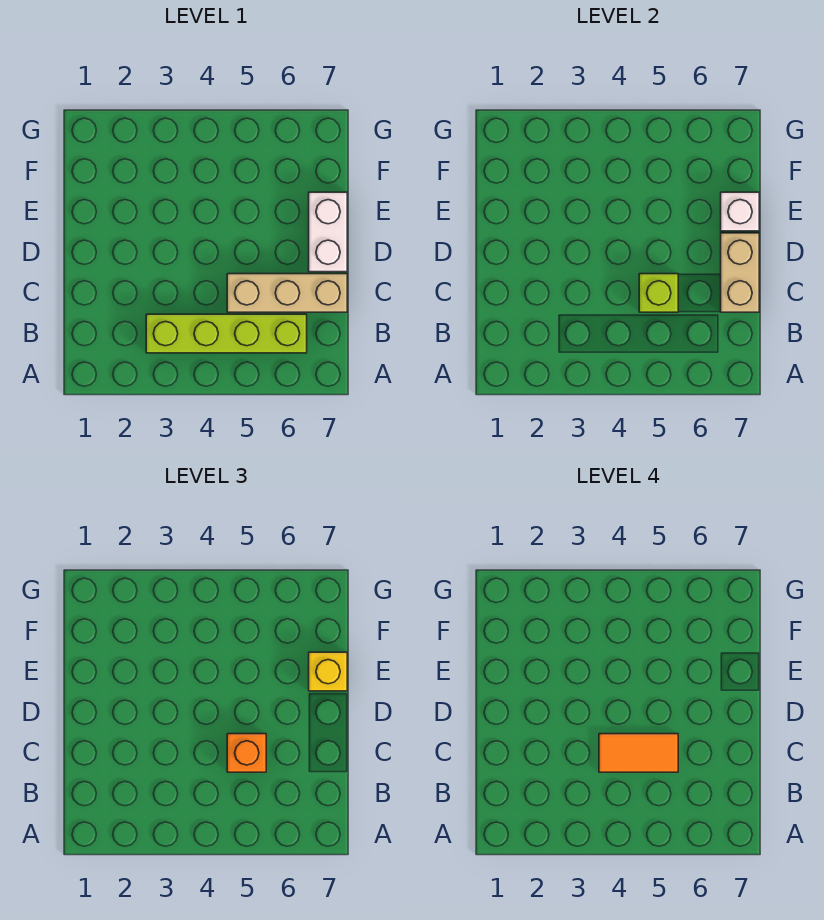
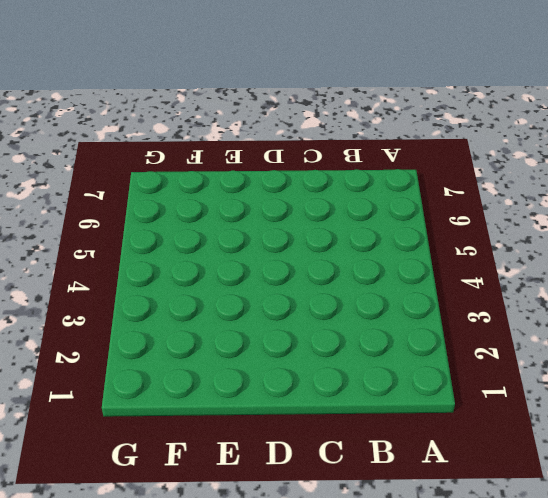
none -> lime 1x4 brick [146,314,307,353]
none -> tan 1x3 brick [227,274,347,312]

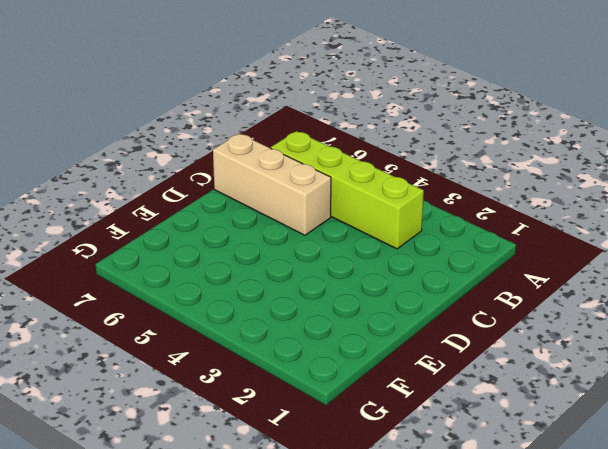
none -> white 1x2 brick [309,192,347,272]
none -> lime 1x1 brick [639,274,678,312]

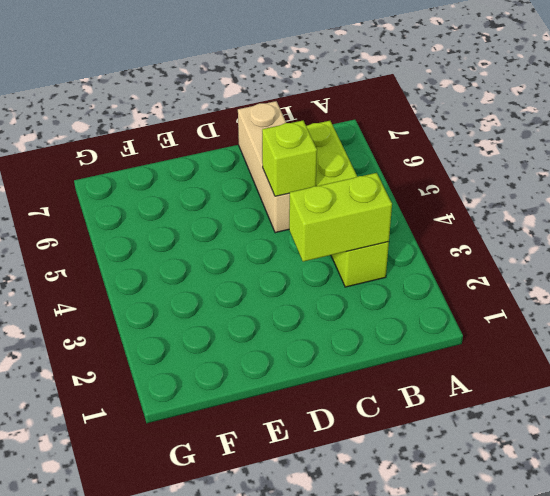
lime 1x2 brick [289,173,392,262] -> none
none -> white 1x2 brick [309,192,347,272]
none -> tan 1x2 brick [721,233,759,312]

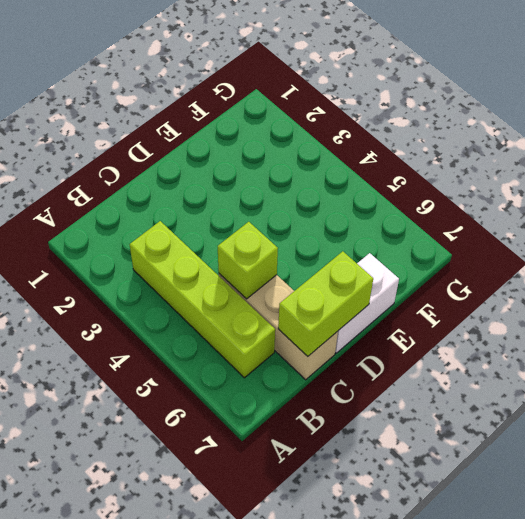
lime 1x2 brick [278,251,373,356] -> tan 1x2 brick [721,233,759,312]
none -> white 1x1 brick [721,192,759,231]
none -> orange 1x1 brick [227,734,266,772]

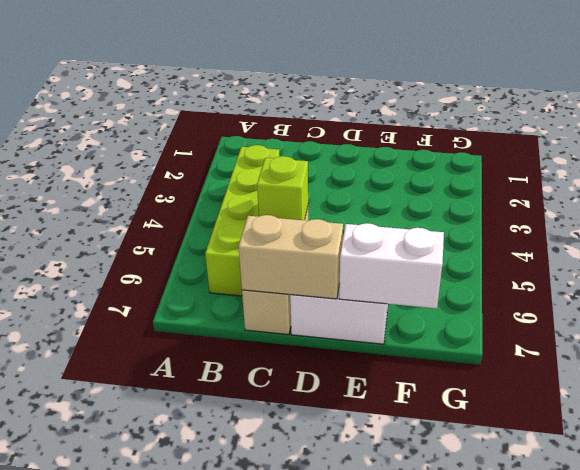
white 1x2 brick [339,223,444,309] -> white 1x1 brick [721,192,759,231]
none -> orange 1x1 brick [227,734,266,772]
none -> yellow 1x1 brick [309,652,347,691]

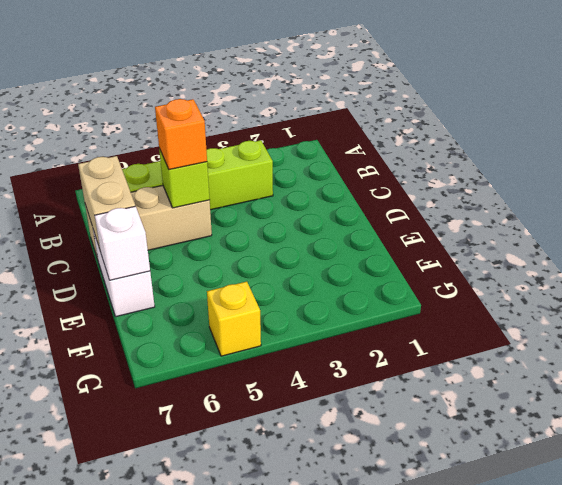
yellow 1x1 brick [207,282,261,356] -> yellow 1x1 brick moved to [309,652,347,691]
none -> orange 1x2 tile [599,734,678,772]

